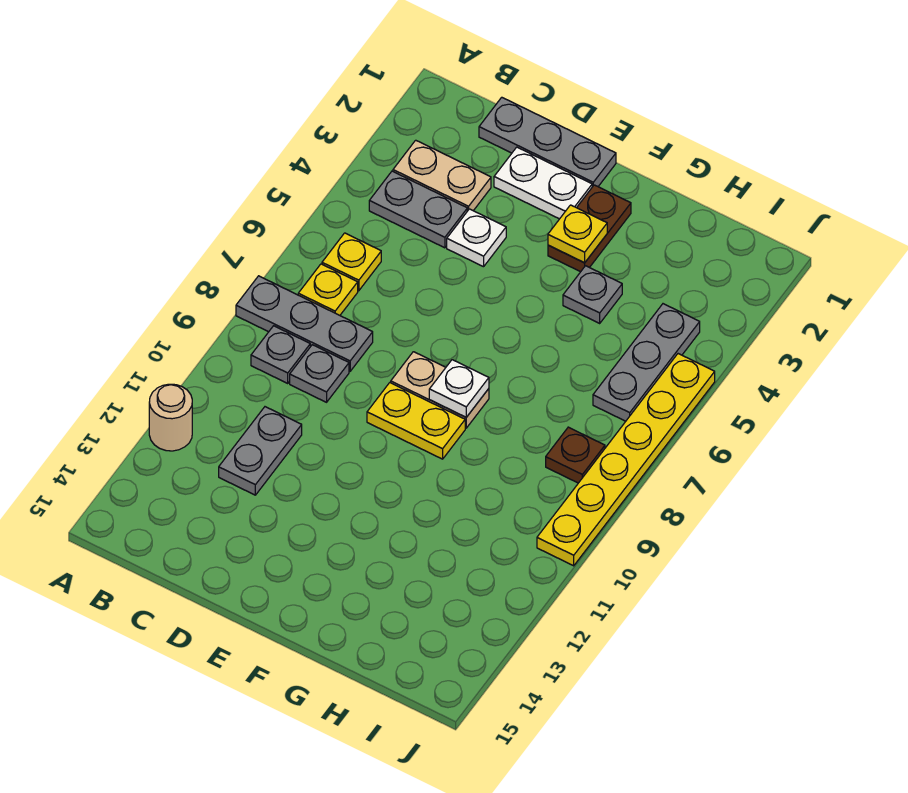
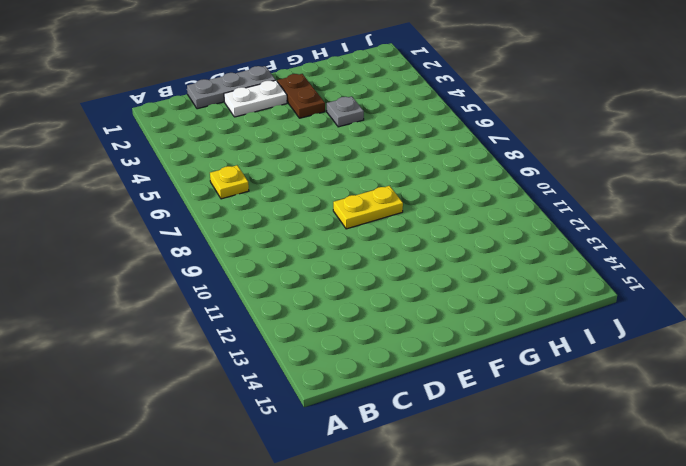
none -> grey 1x3 plate [236,276,373,371]
none -> tan 1x1 round brick [149,384,192,451]
none -> tan 1x2 plate [393,140,491,211]

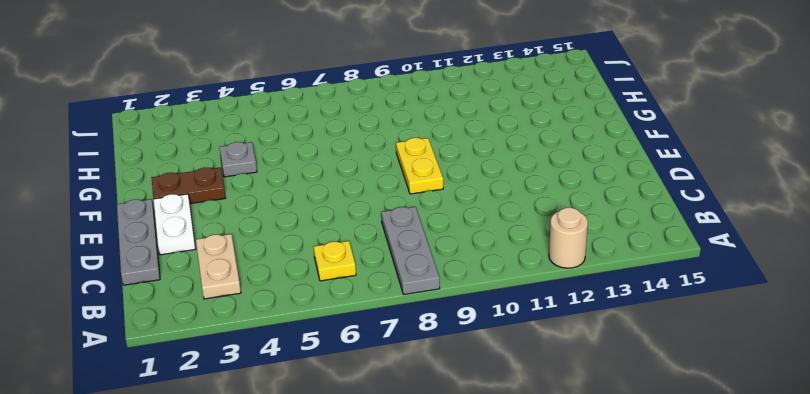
none -> grey 1x2 plate [369,171,467,248]
none -> yellow 1x1 plate [298,264,358,315]
none -> grey 1x1 plate [251,326,310,383]

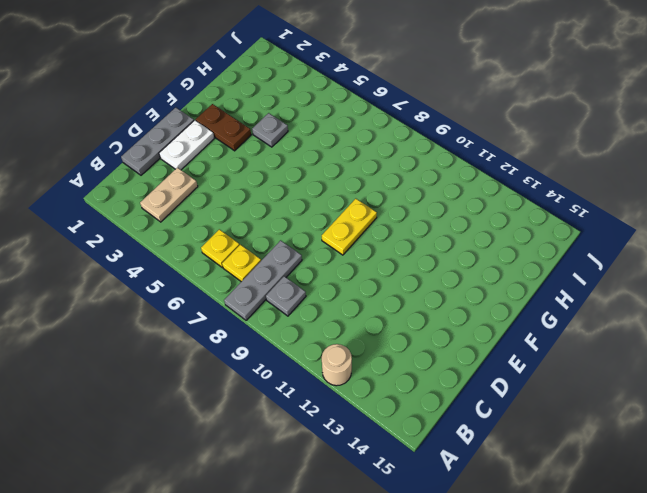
none -> grey 1x2 plate [369,171,467,248]
none -> grey 1x1 plate [290,345,349,402]
none -> grey 1x2 plate [219,407,302,495]

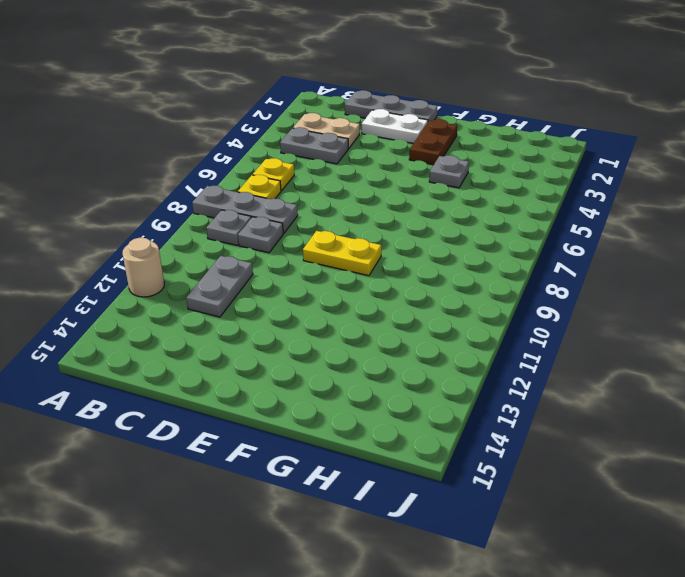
none -> white 1x1 plate [447,209,506,267]
none -> tan 1x2 plate [391,352,489,428]
none -> grey 1x3 plate [593,304,700,421]

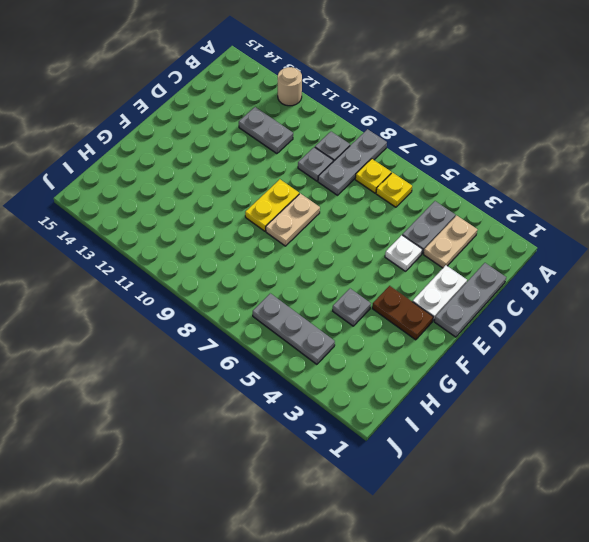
none -> brown 1x1 plate [546,427,605,483]
none -> yellow 1x6 plate [537,354,715,566]
none -> yellow 1x1 plate [548,205,607,263]

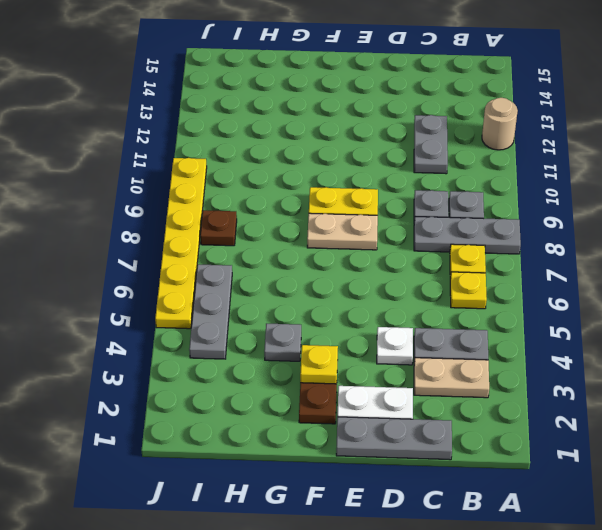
none -> white 1x1 plate [429,360,489,417]

